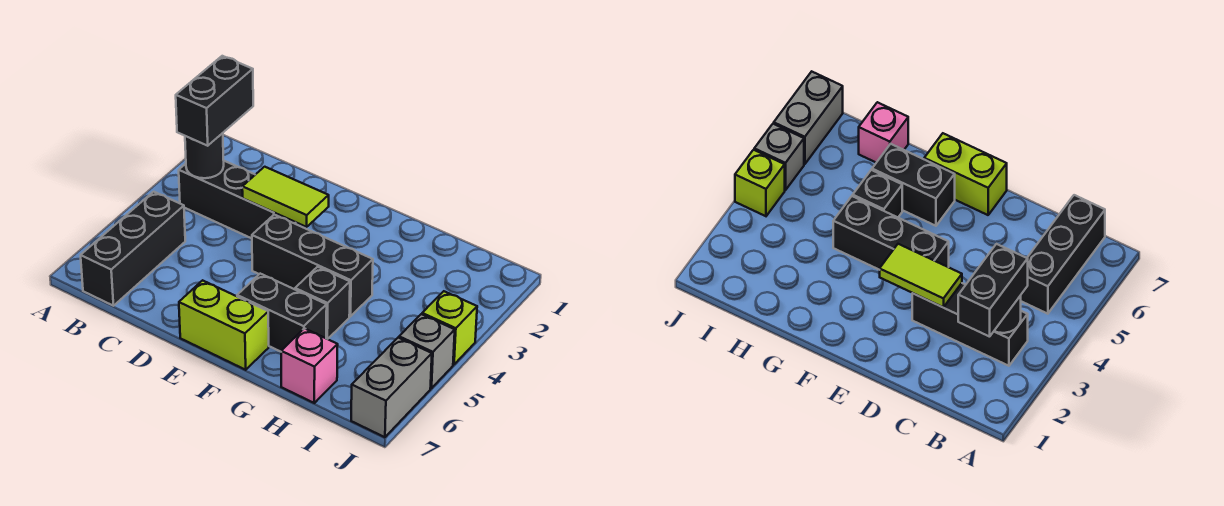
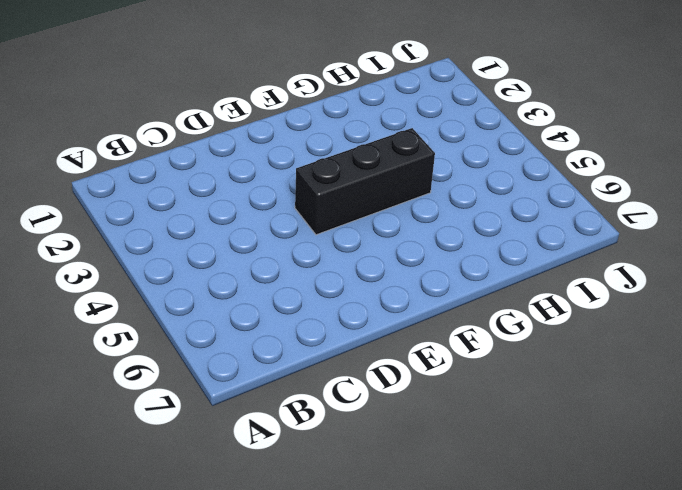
none -> black 1x3 brick [179,161,296,238]
none -> black 1x3 brick [81,192,185,306]
none -> lime 1x2 brick [179,280,269,370]

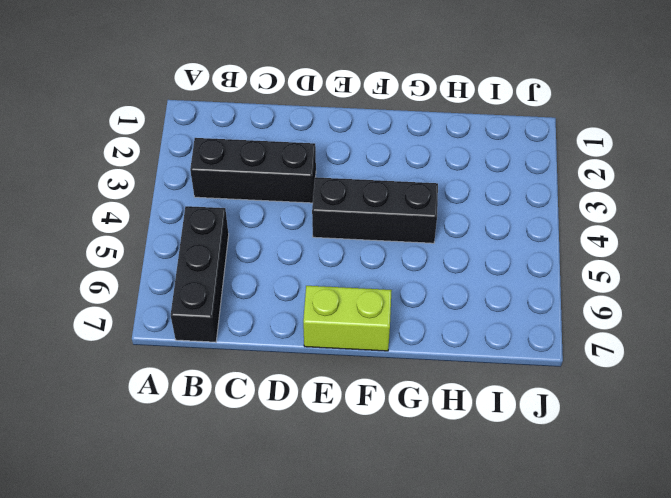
none -> black 1x2 brick [237,274,327,352]
none -> black 1x1 brick [295,267,350,339]
none -> pink 1x1 brick [281,328,338,403]

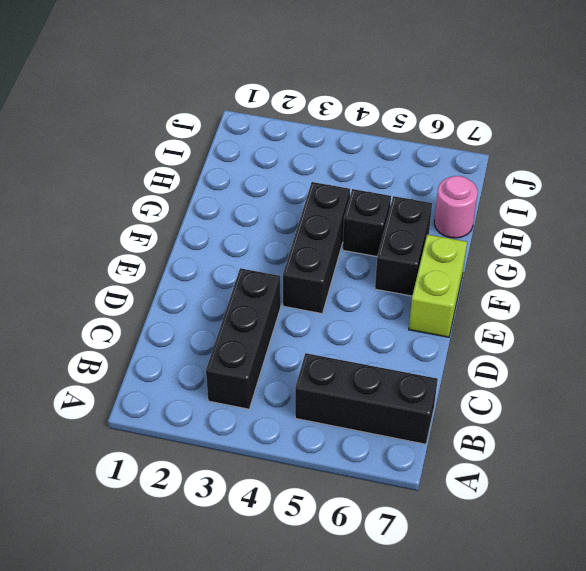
pink 1x1 round brick [434,176,477,238] -> pink 1x1 brick [281,328,338,403]
none -> lime 1x1 brick [422,291,477,364]
none -> grey 1x1 brick [399,314,455,388]
none -> grey 1x2 brick [351,338,432,437]

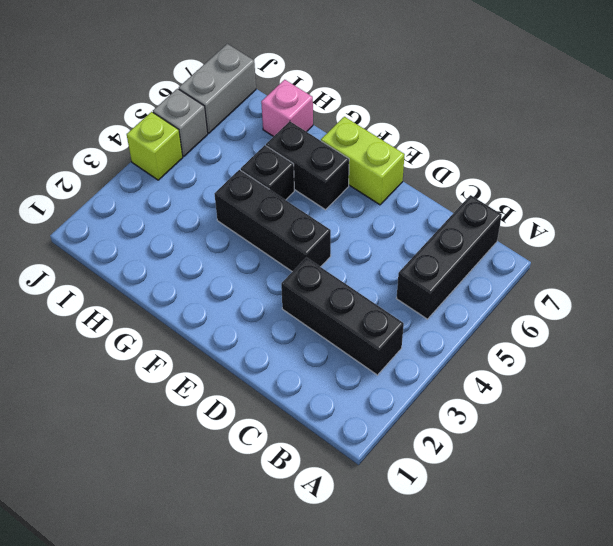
none -> black 1x1 round brick [185,133,224,178]
none -> lime 1x2 tile [242,167,329,227]
none -> black 1x2 brick [176,56,253,146]

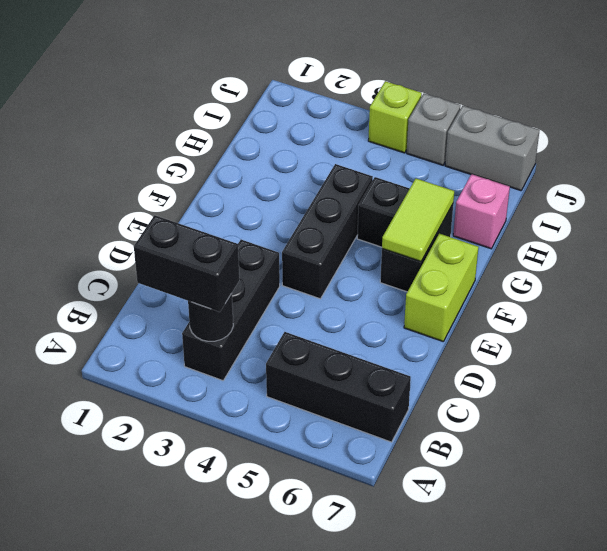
lime 1x2 tile [382,179,454,262] -> lime 1x2 tile moved to [242,167,329,227]

